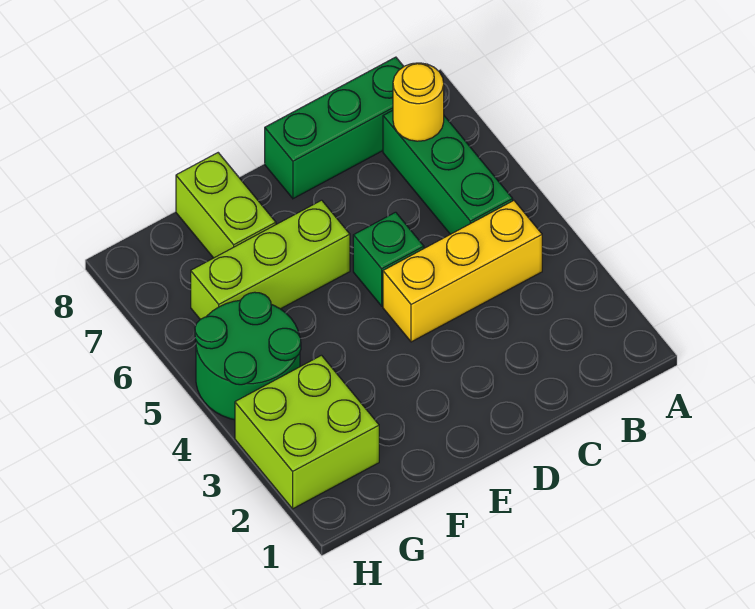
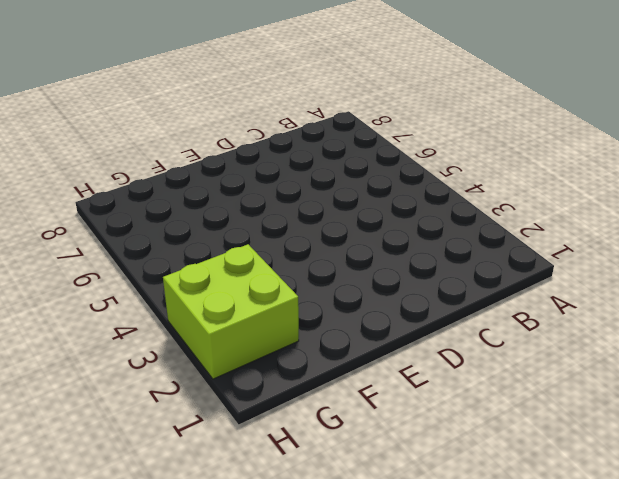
none -> yellow 1x3 brick [383,201,542,342]
none -> green 1x3 brick [383,110,513,234]

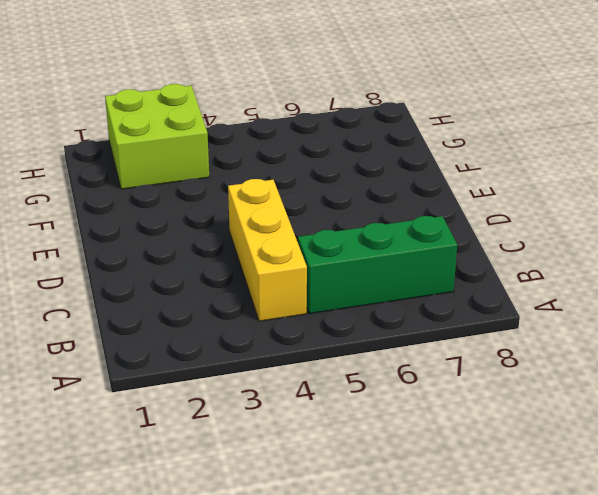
none -> green 1x3 brick [265,57,404,199]
none -> green 1x1 brick [353,212,424,306]

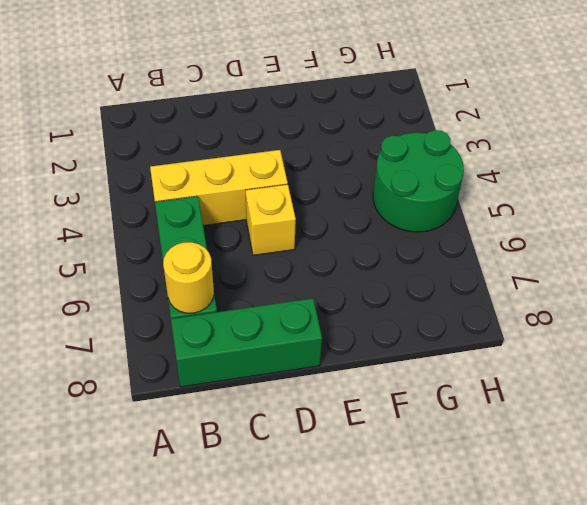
yellow 1x1 brick [246,184,296,255] -> green 1x1 brick [353,212,424,306]
none -> lime 1x3 brick [191,200,350,319]
none -> lime 1x2 brick [176,153,276,258]

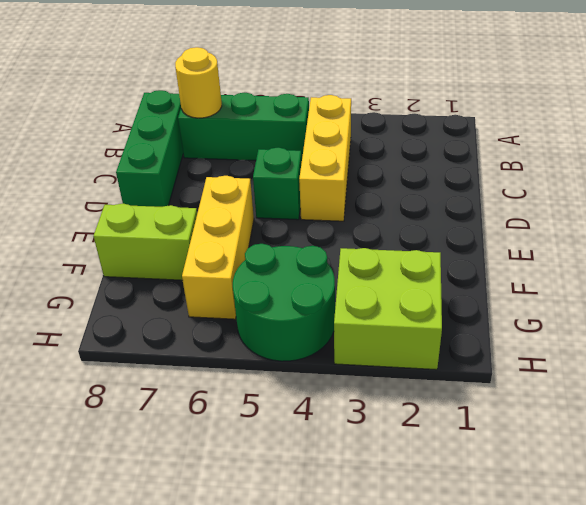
yellow 1x3 brick [182,176,254,319] -> lime 1x3 brick [191,200,350,319]

